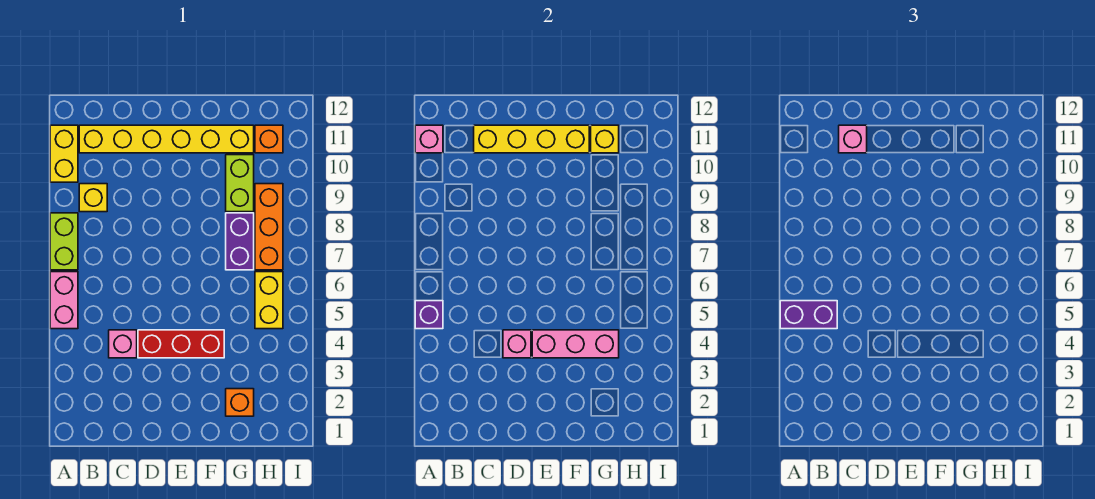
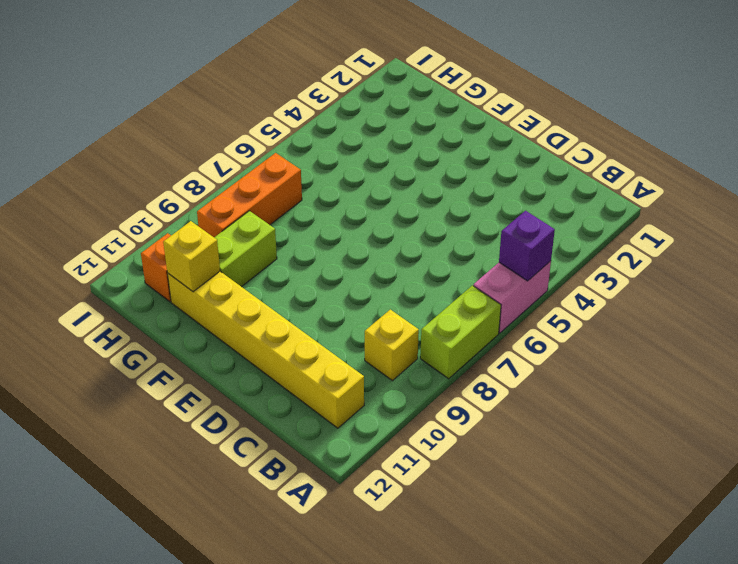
none -> yellow 1x2 brick [50,125,78,182]
none -> pink 1x1 brick [109,330,137,358]
none -> red 1x3 brick [138,330,224,358]

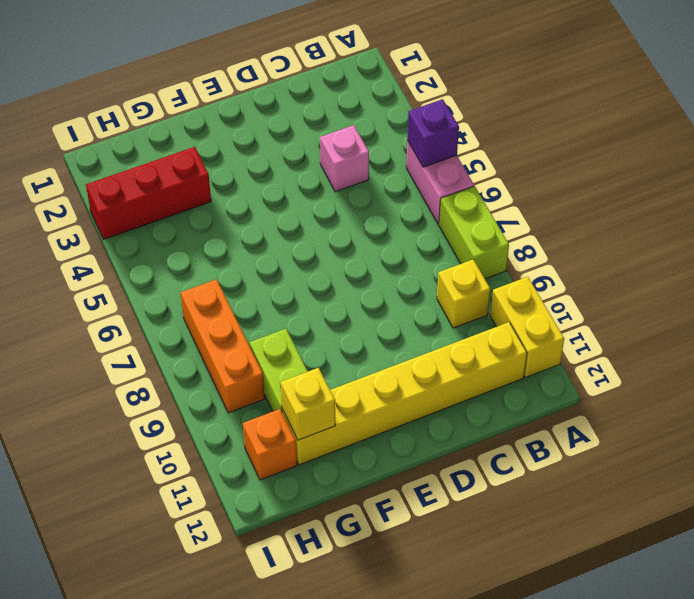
red 1x3 brick [86,147,211,240] -> red 1x3 brick moved to [138,330,224,358]
none -> orange 1x1 brick [226,389,254,416]
none -> purple 1x2 brick [226,213,254,270]
none -> yellow 1x2 brick [255,272,283,329]

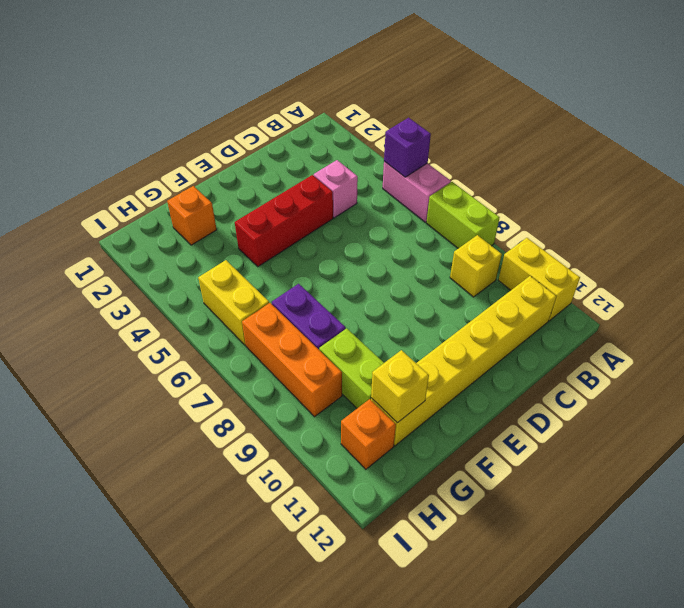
none -> pink 1x1 brick [415,125,443,153]
none -> yellow 1x4 brick [474,125,589,153]
none -> pink 1x1 brick [503,330,531,358]

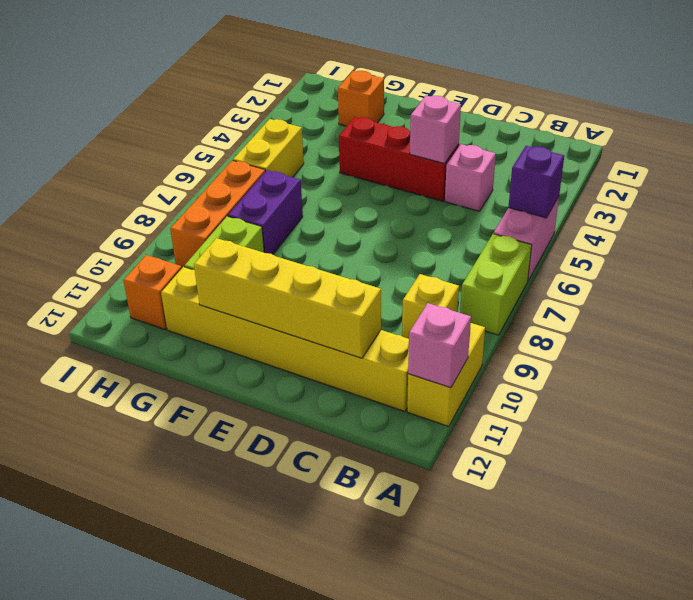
none -> pink 1x3 brick [532,330,619,358]
none -> yellow 1x1 brick [591,125,619,153]
none -> purple 1x2 brick [780,301,837,329]

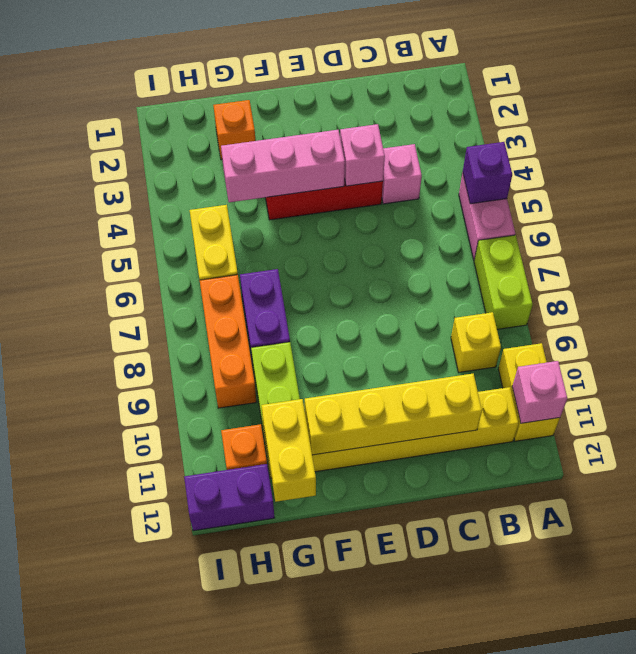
yellow 1x2 brick [261,399,316,502] -> yellow 1x1 brick [591,125,619,153]
purple 1x2 brick [184,464,274,531] -> purple 1x2 brick moved to [780,301,837,329]
none -> pink 1x1 brick [839,125,867,153]

